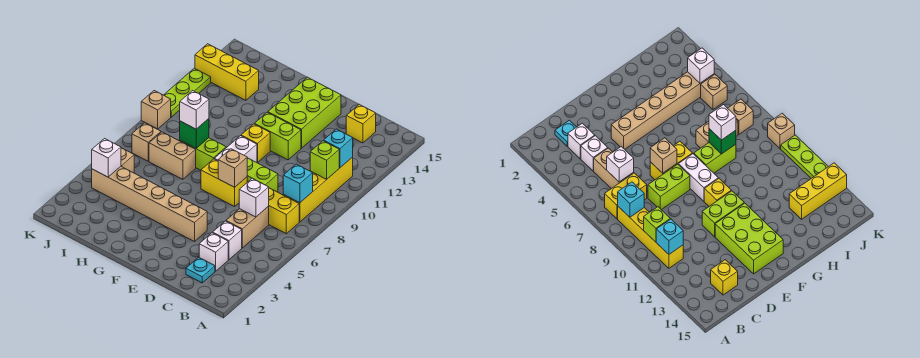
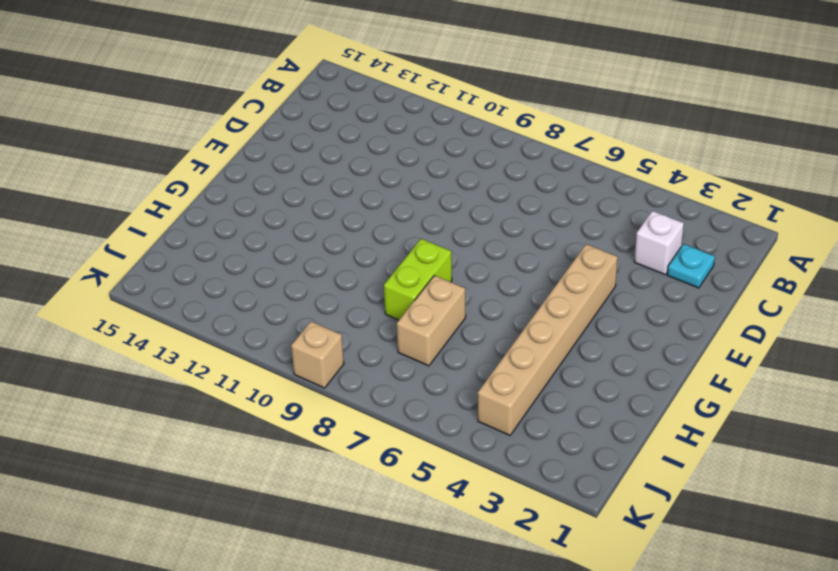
none -> yellow 1x2 brick [268,188,299,234]
none -> yellow 1x4 brick [283,157,353,222]
none -> white 1x1 brick [213,221,242,260]

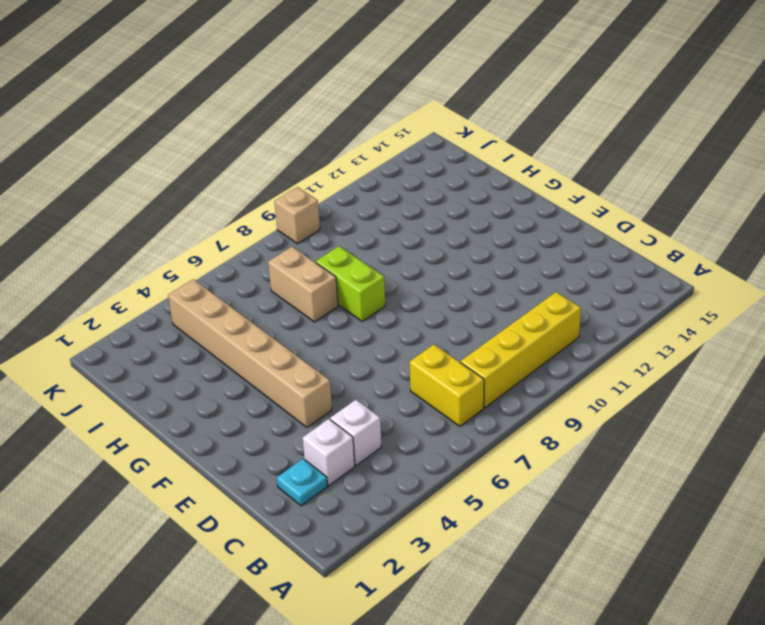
none -> tan 1x2 brick [226,207,269,248]
none -> yellow 1x1 brick [346,104,376,143]
none -> lime 1x2 brick [247,158,278,192]

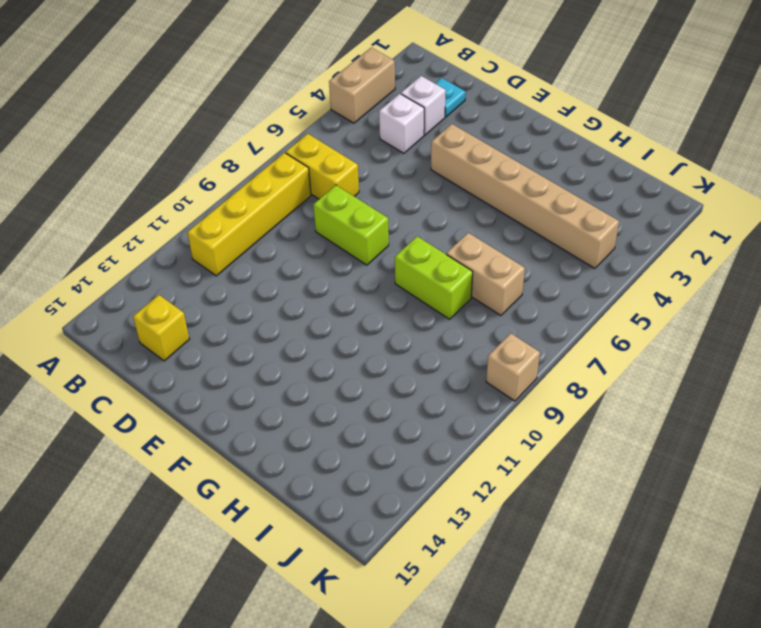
tan 1x2 brick [329,47,395,123] -> tan 1x2 brick moved to [226,207,269,248]
none -> yellow 1x2 brick [201,159,247,206]
none -> lime 1x2 brick [254,112,301,160]
none -> lime 2x3 brick [268,77,341,148]

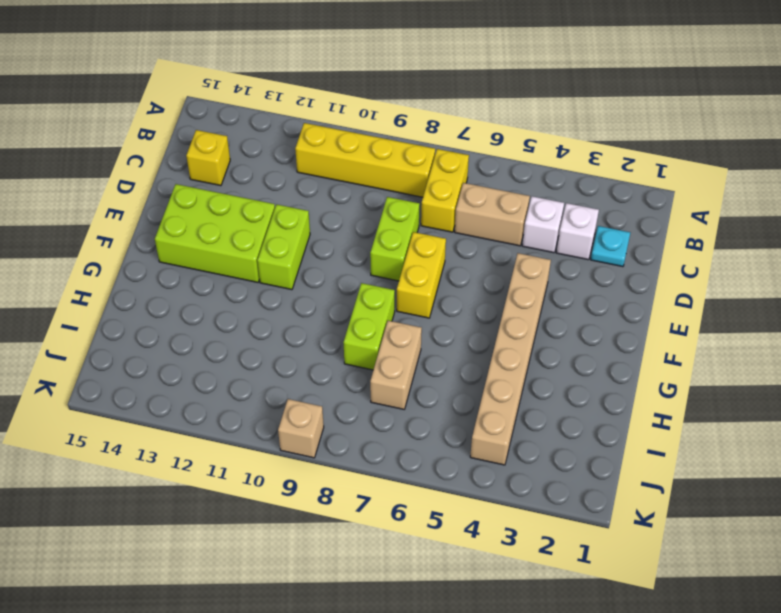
none -> white 1x2 brick [214,136,257,163]
none -> yellow 1x1 brick [241,124,270,163]
none -> yellow 1x3 brick [195,44,259,100]

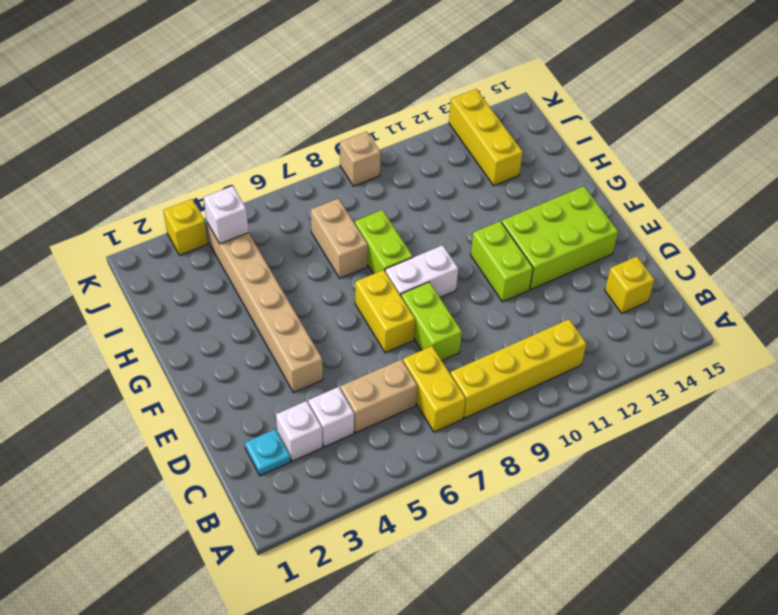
yellow 1x1 brick [163,199,208,255] -> yellow 1x1 brick moved to [241,124,270,163]
none -> tan 1x1 brick [121,148,134,173]
none -> tan 1x1 brick [132,123,161,161]
none -> lime 1x3 plate [164,68,211,117]

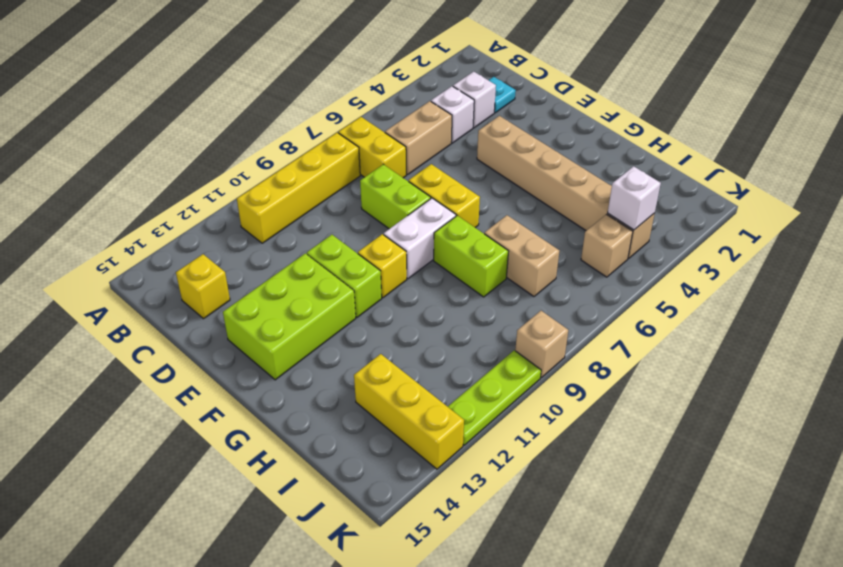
none -> tan 1x1 brick [132,123,161,161]
none -> cyan 1x1 brick [283,164,313,203]
none -> lime 1x1 brick [310,141,339,179]

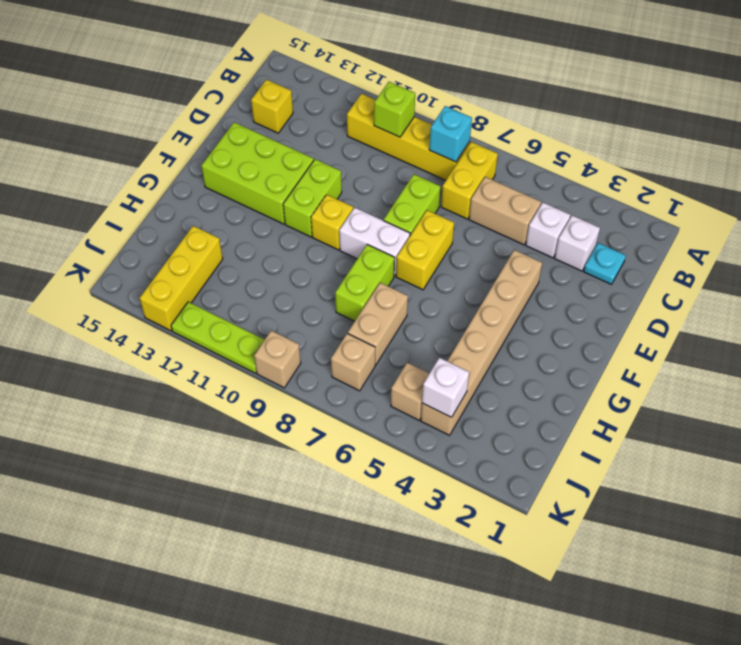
none -> cyan 1x1 brick [324,129,353,168]
none -> white 1x1 brick [239,178,269,217]
none -> tan 1x1 brick [218,149,247,187]

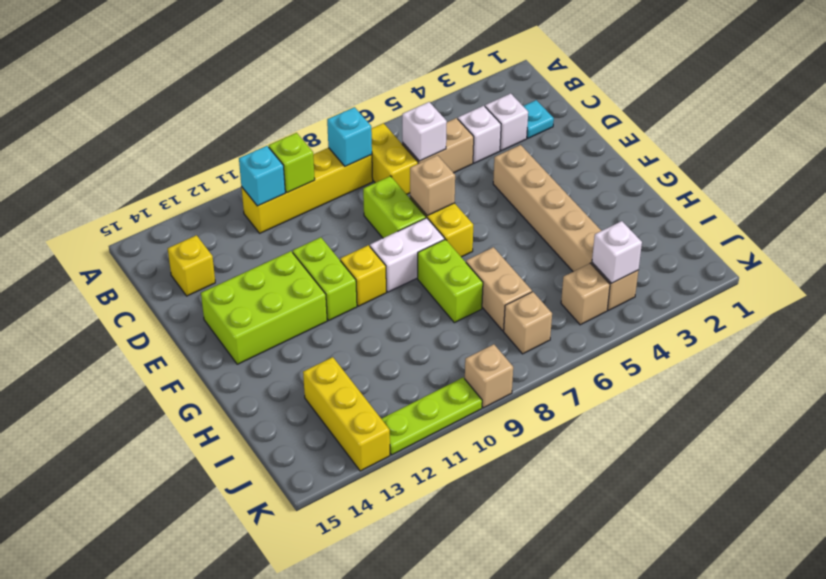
none -> green 1x1 brick [180,119,209,148]
none -> white 1x1 brick [180,91,209,129]

